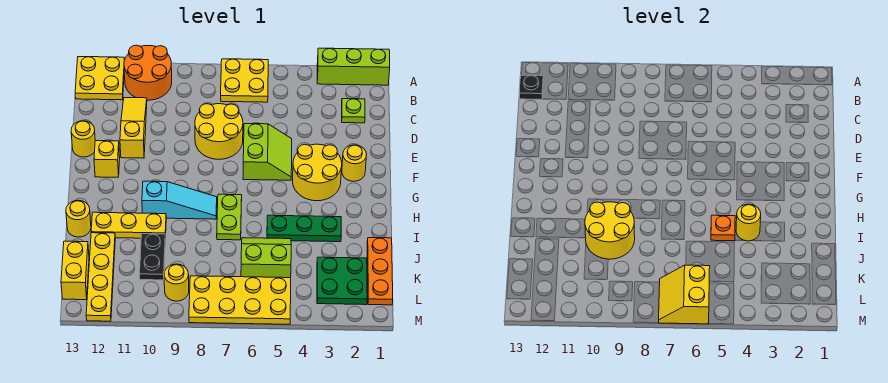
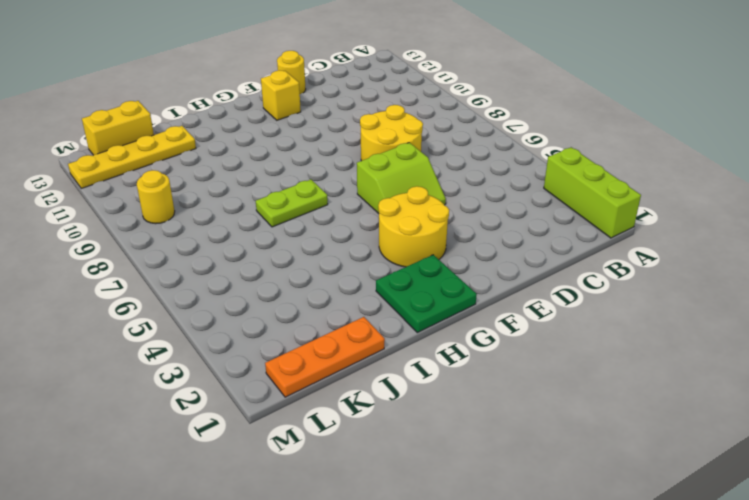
green 2x2 plate [376,255,477,333] -> green 2x2 plate moved to [317,257,367,305]
none -> yellow 2x2 plate [221,59,268,102]
none -> orange 2x2 round brick [124,45,172,100]
none -> yellow 2x2 plate [75,57,125,100]
none -> lime 1x1 plate [342,99,365,123]

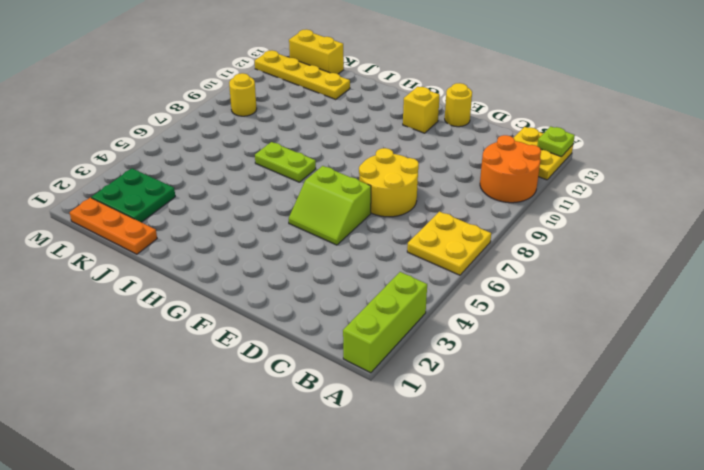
lime 1x1 plate [537,126,575,157] -> lime 1x1 plate moved to [342,99,365,123]
none -> yellow 1x3 slope [120,98,147,158]
none -> yellow 1x1 round brick [342,145,367,181]
none -> yellow 2x2 round brick [293,144,342,201]
none -> cyan 1x3 slope [142,181,217,219]

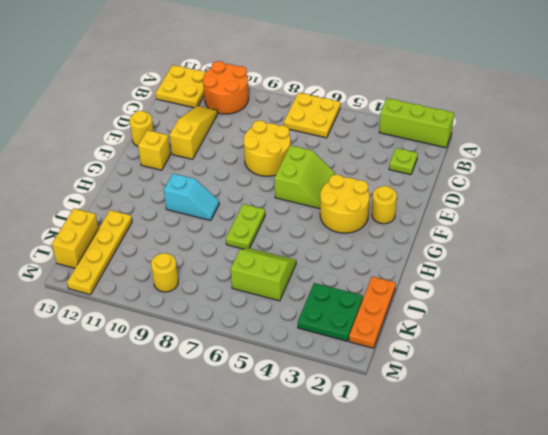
cyan 1x2 slope [164,174,219,221] -> cyan 1x3 slope [142,181,217,219]
none -> green 1x3 plate [267,215,341,242]
none -> yellow 1x3 plate [91,212,166,238]
none -> yellow 1x1 round brick [66,200,91,237]
none -> black 1x2 plate [140,234,165,280]

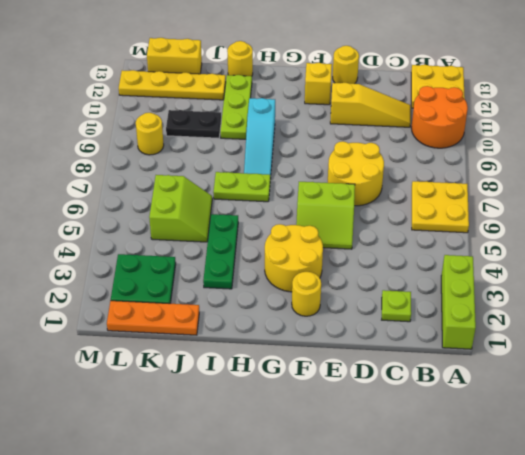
lime 1x3 plate [220,75,252,139] -> yellow 1x3 plate [91,212,166,238]
none -> yellow 2x4 plate [189,276,291,324]
none -> black 1x1 plate [519,75,544,99]
none -> yellow 1x1 round brick [736,204,761,241]
none -> orange 1x1 plate [711,215,735,241]

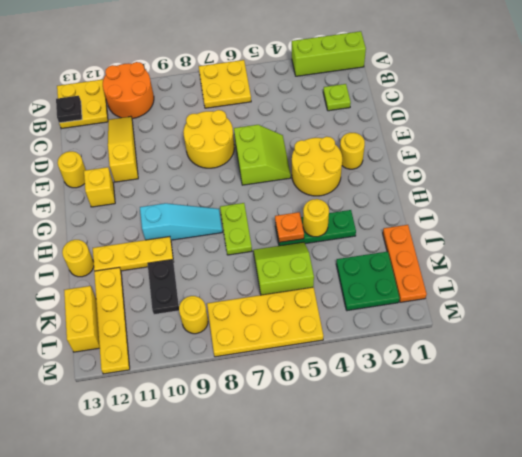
none -> yellow 2x2 round brick [585,202,635,259]
none -> yellow 2x2 slope [659,265,710,324]

